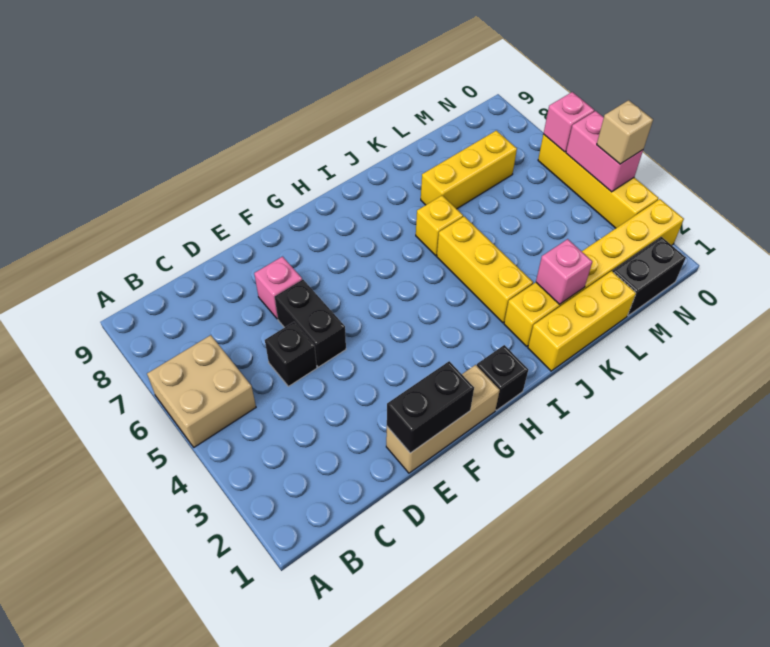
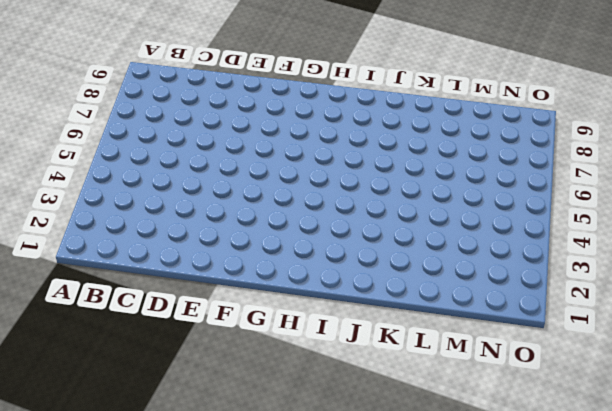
none -> tan 2x2 brick [147,335,256,447]
none -> black 1x1 brick [265,322,317,386]
none -> tan 1x3 brick [386,365,500,473]

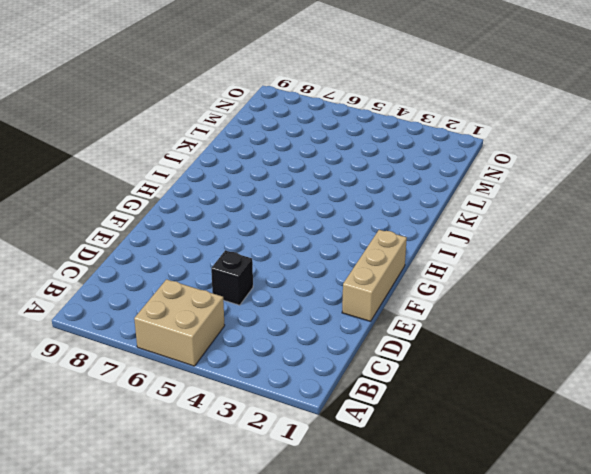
none -> black 1x2 brick [275,280,346,367]
none -> pink 1x1 brick [254,257,302,319]
none -> black 1x1 brick [477,345,528,410]

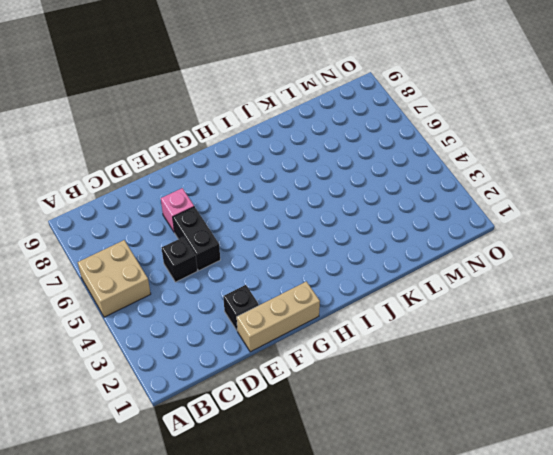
black 1x1 brick [223,285,259,330] -> black 1x1 brick moved to [477,345,528,410]
none -> yellow 1x3 brick [528,271,636,371]
none -> yellow 1x6 brick [504,199,684,346]
none -> yellow 1x3 brick [437,216,533,323]

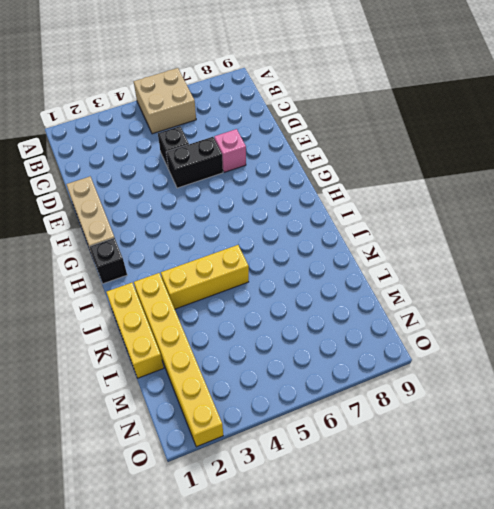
none -> yellow 1x1 brick [416,196,463,256]
none -> yellow 1x3 brick [421,131,517,209]
none -> black 1x2 brick [612,237,686,316]

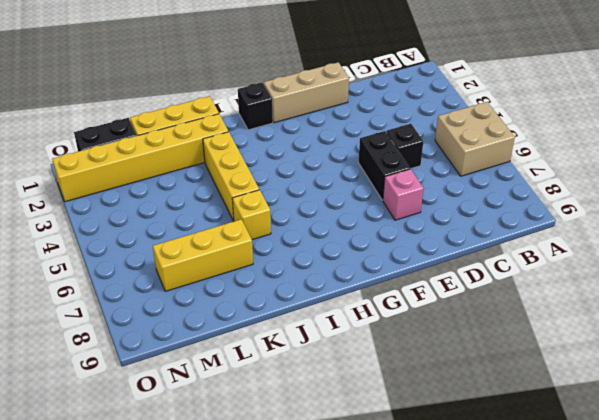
none -> yellow 1x4 brick [538,134,659,228]
none -> black 1x2 brick [387,361,474,453]
none -> pink 1x1 brick [536,239,592,304]

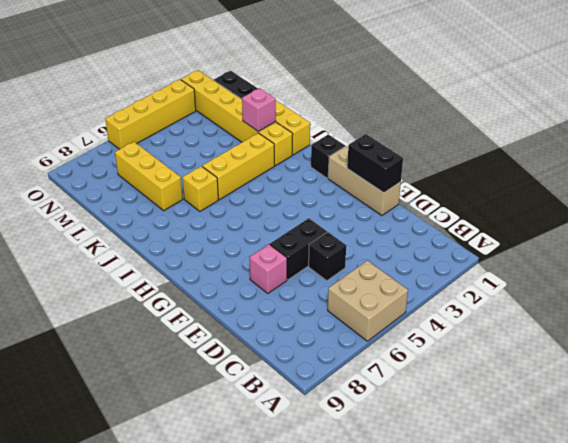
none -> pink 1x2 brick [566,111,643,192]
none -> pink 1x1 brick [543,92,594,152]
none -> tan 1x1 brick [597,100,653,164]

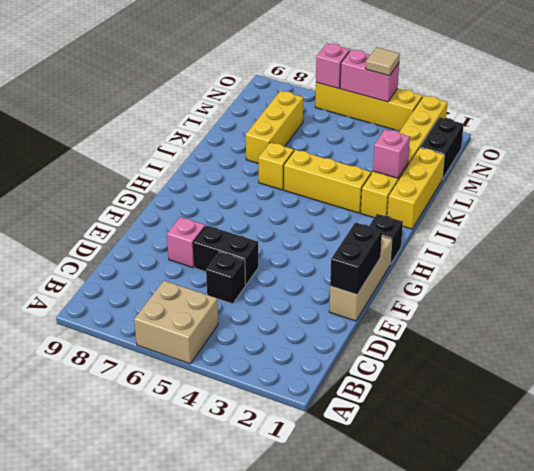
tan 1x1 tile [366,47,400,76] -> tan 1x1 brick [597,100,653,164]

